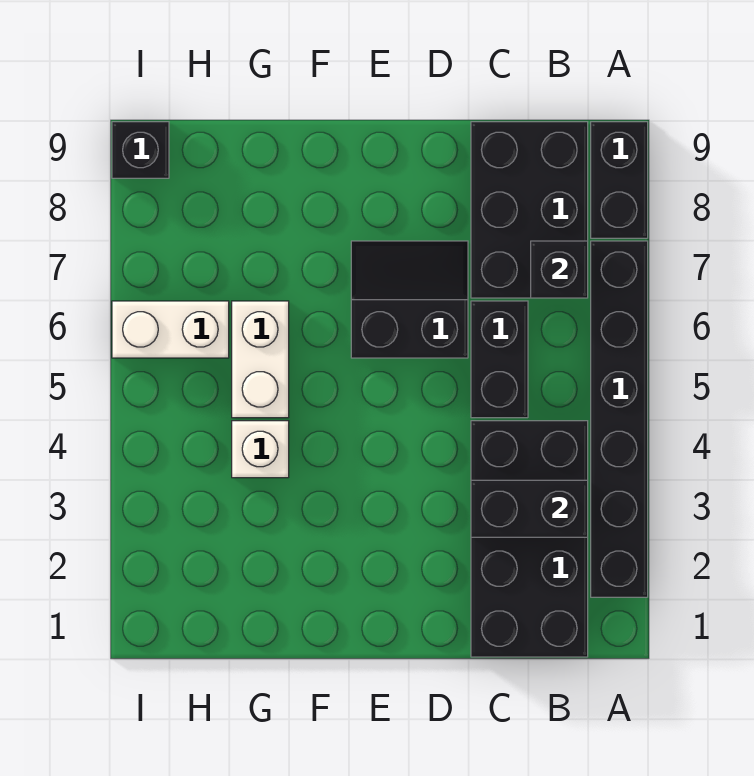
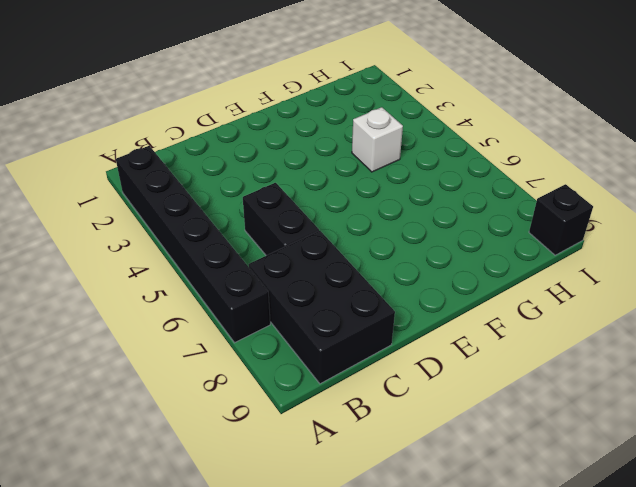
none -> black 1x2 brick [591,122,648,238]
none -> black 2x4 brick [471,421,588,657]
none -> black 2x2 slope [351,241,468,358]

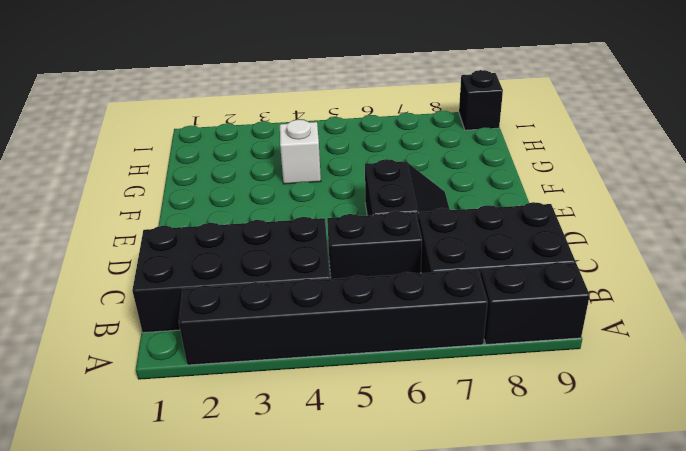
none -> white 1x2 brick [232,301,289,418]
none -> white 1x2 brick [112,301,229,358]
none -> black 1x2 brick [471,480,588,537]

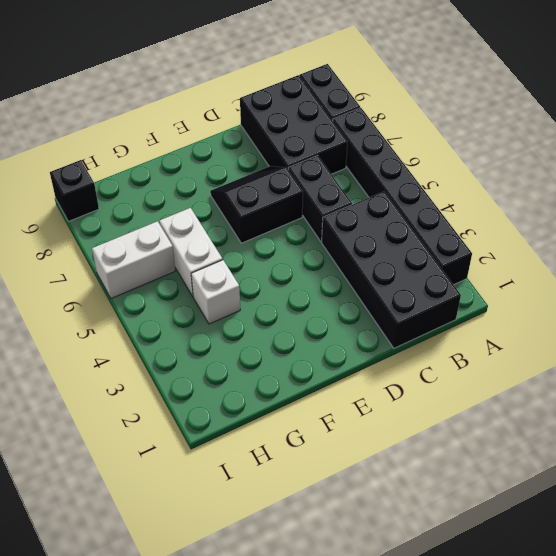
none -> black 1x2 brick [471,480,588,537]
none -> black 1x1 brick [531,241,588,298]

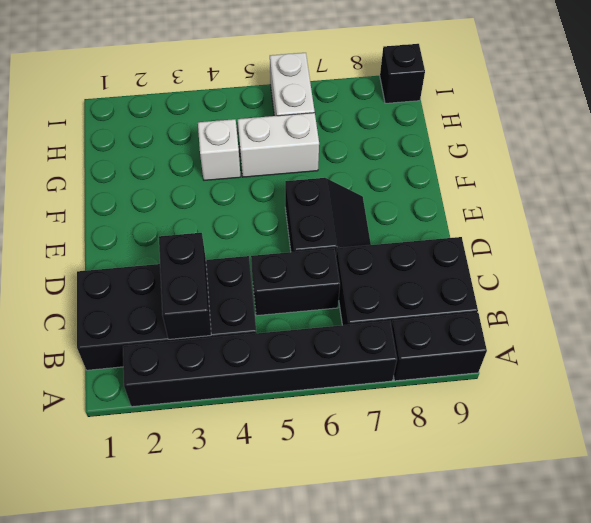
none -> black 1x1 brick [531,241,588,298]

